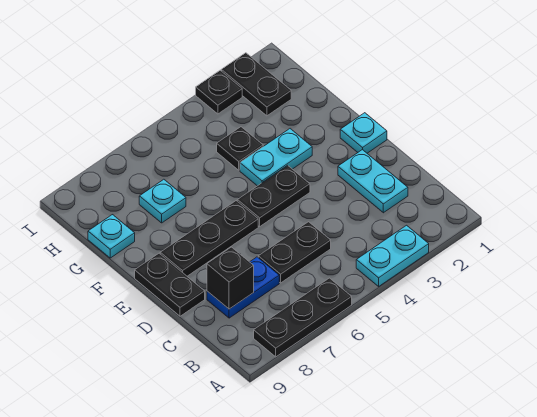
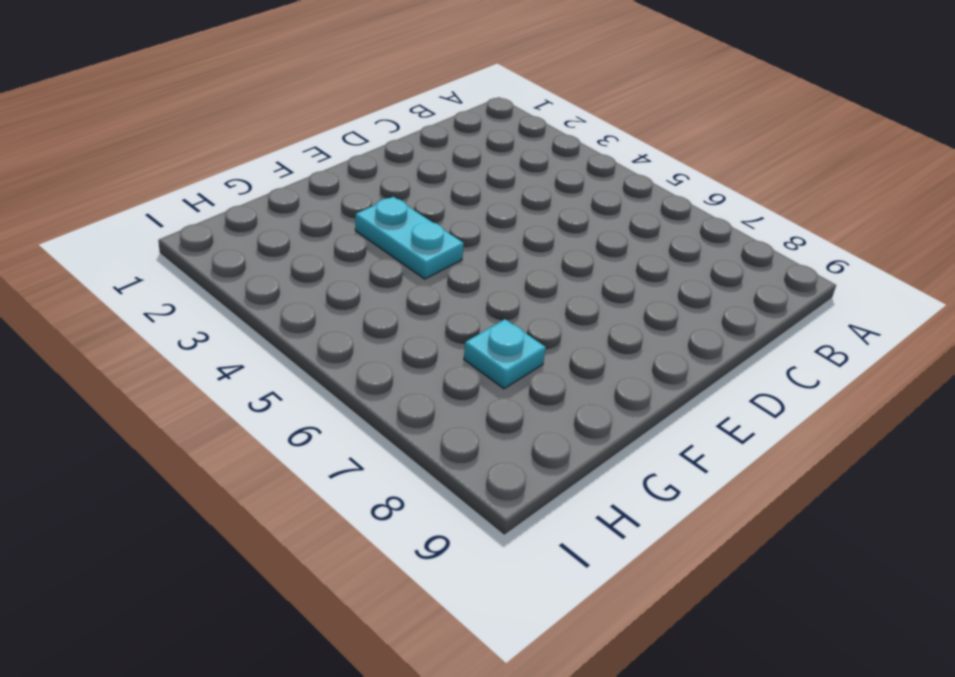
none -> cyan 1x2 plate [356,225,429,286]
none -> black 1x3 plate [254,278,352,357]
none -> cyan 1x2 plate [338,150,408,213]

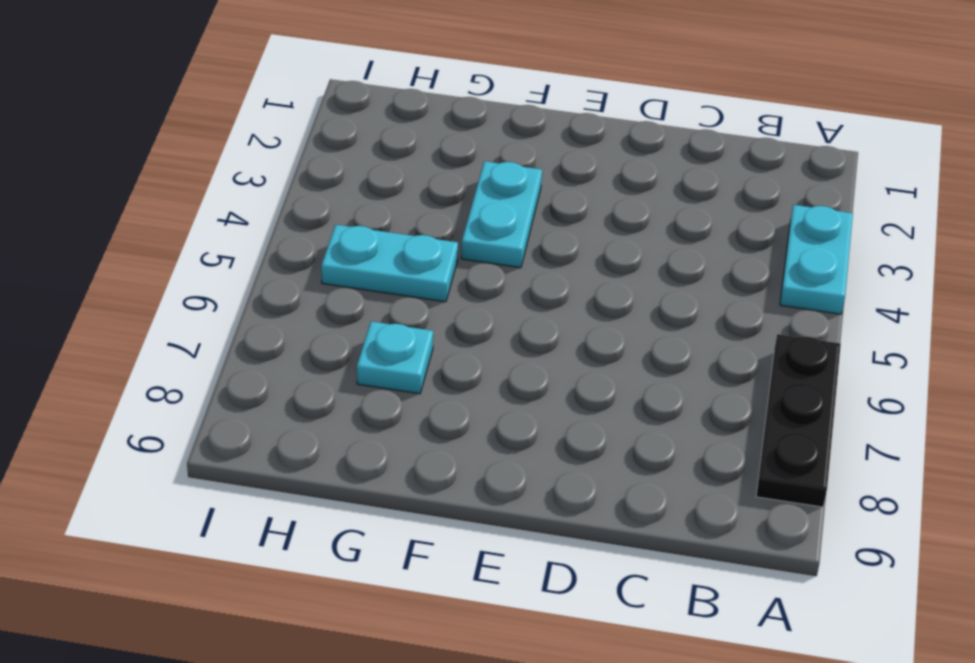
cyan 1x2 plate [321,225,458,302] -> cyan 1x2 plate moved to [338,150,408,213]
none -> black 1x2 plate [258,222,331,283]
none -> blue 1x2 plate [207,257,279,318]
none -> black 1x2 plate [135,253,205,316]

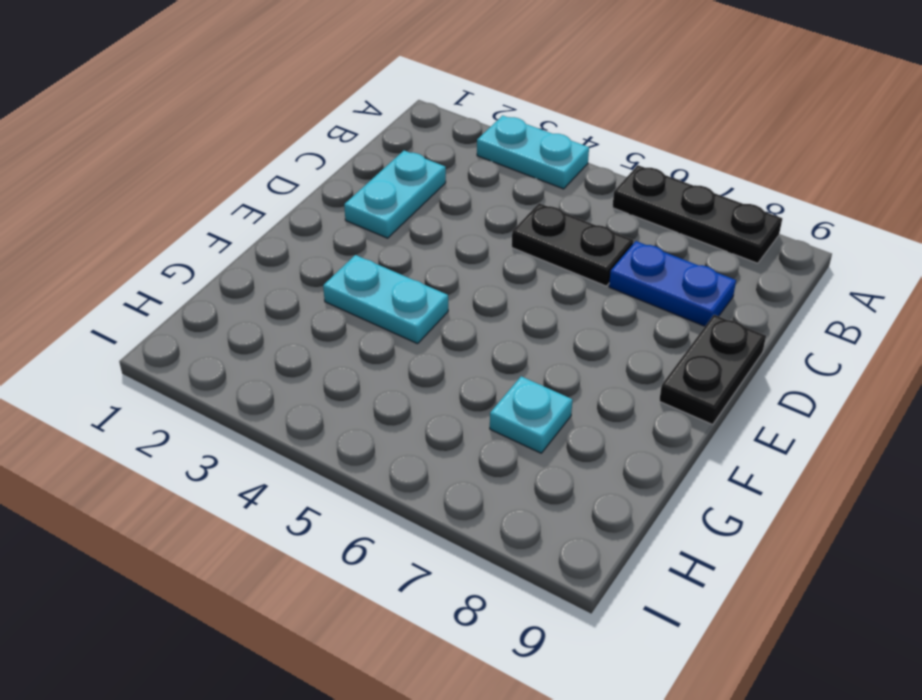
none -> cyan 1x1 plate [340,113,387,153]
none -> black 1x2 plate [237,165,310,226]
none -> black 1x3 plate [160,201,258,276]

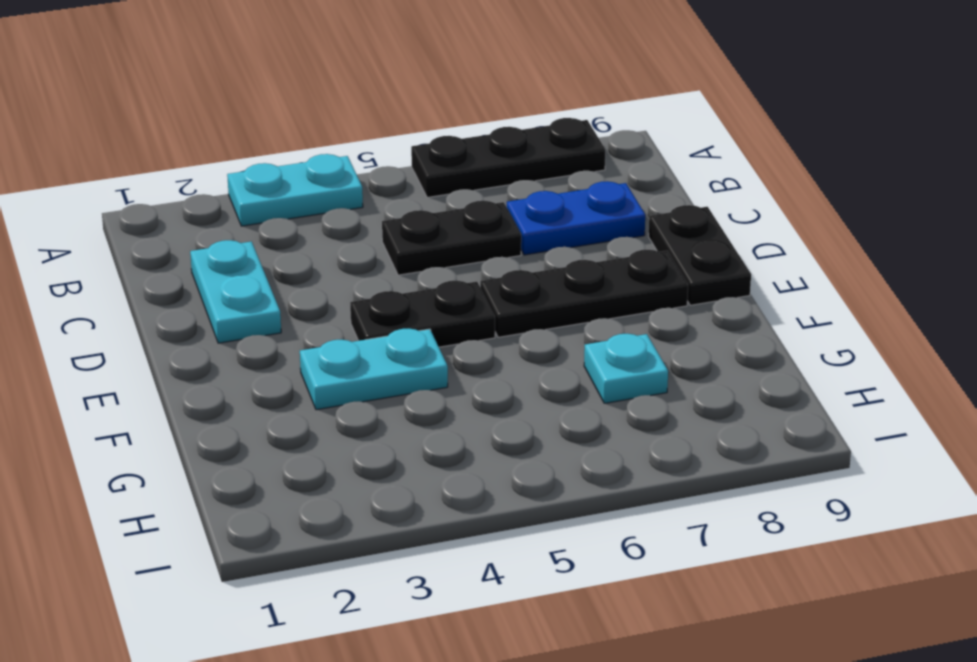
none -> cyan 1x1 plate [340,113,387,153]
none -> black 1x1 plate [217,127,263,170]
none -> cyan 1x1 plate [88,215,135,258]

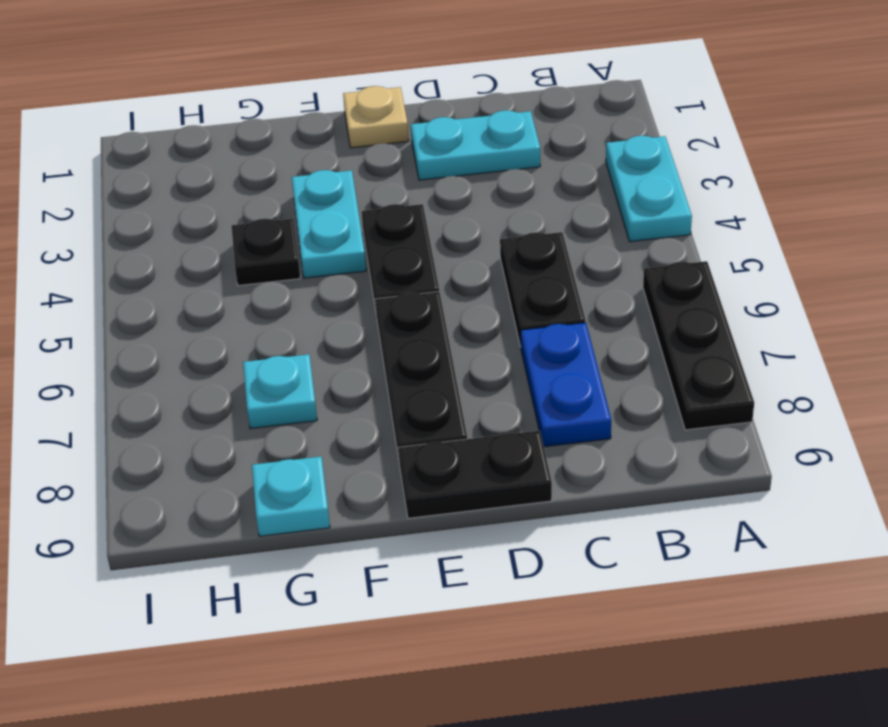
tan 1x1 plate [343,86,409,148] -> cyan 1x1 plate [340,113,387,153]
none -> black 1x2 plate [221,53,291,116]
none -> black 1x1 plate [196,70,242,114]
none -> black 1x1 brick [207,247,254,309]

